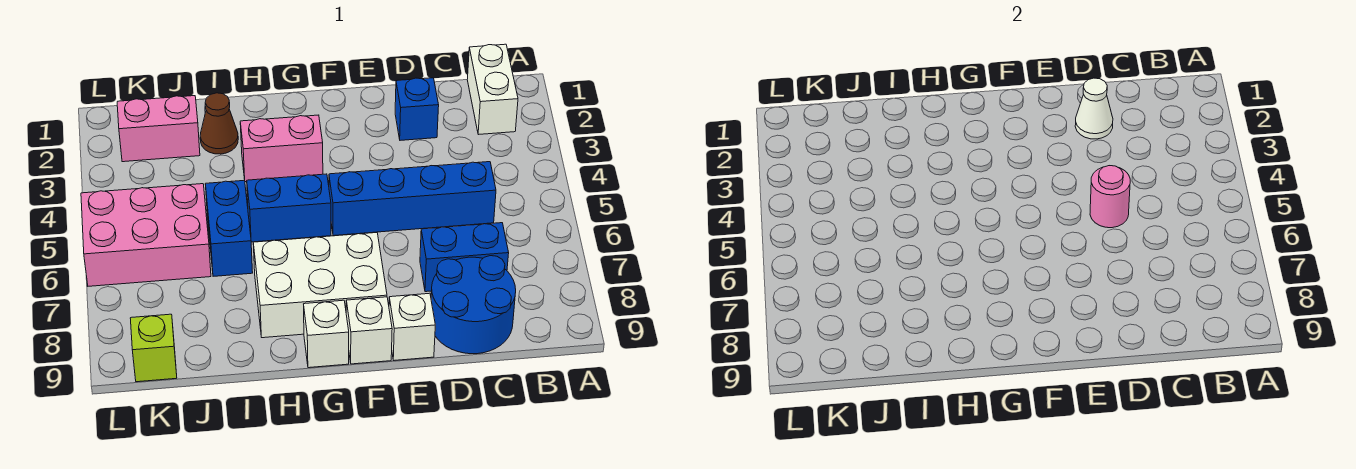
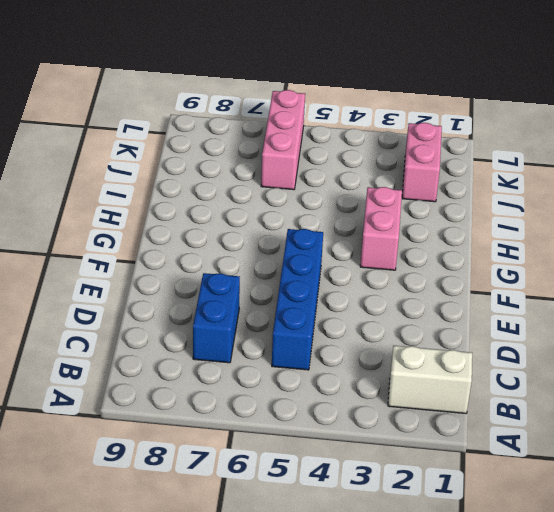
pink 1x3 brick [261,90,305,190] -> pink 2x3 brick [81,184,211,286]
none -> blue 2x2 round brick [431,256,516,354]
none -> blue 1x1 brick [395,78,439,140]
none -> white 1x1 brick [389,293,435,360]

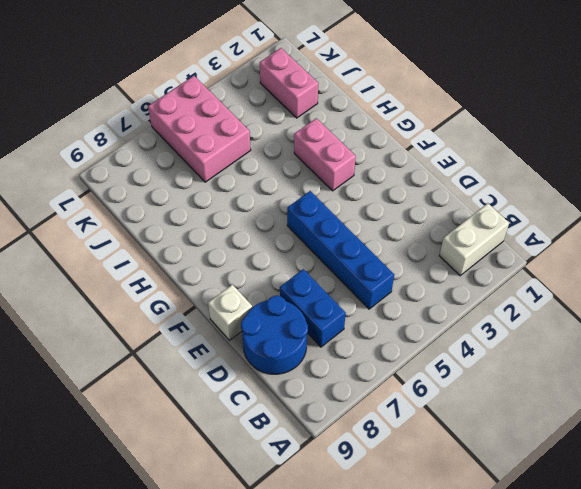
none -> blue 1x1 brick [395,78,439,140]
none -> white 2x3 brick [253,233,387,338]
none -> white 1x1 brick [346,297,392,364]

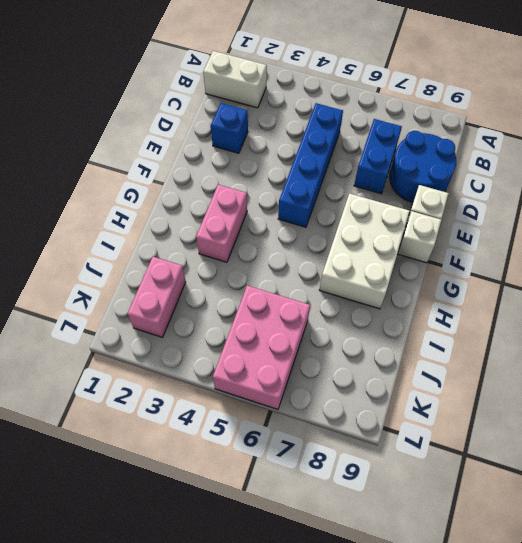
none -> blue 1x2 brick [247,174,331,242]
none -> white 1x1 brick [304,300,349,368]
none -> brown 1x1 cone [200,93,238,154]

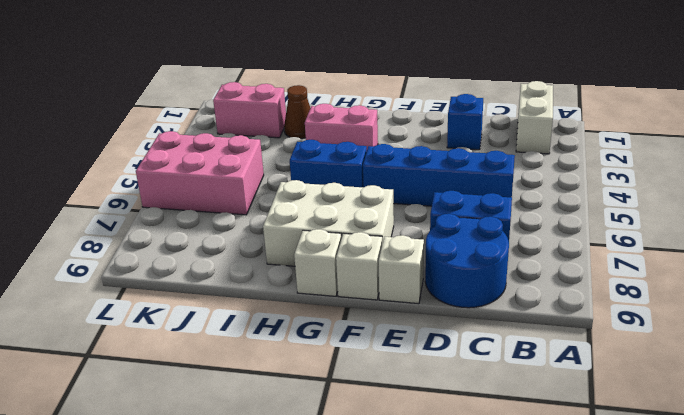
none -> blue 1x2 brick [205,180,253,276]
none -> lime 1x1 brick [130,314,177,382]
none -> white 1x1 cone [1075,78,1113,139]

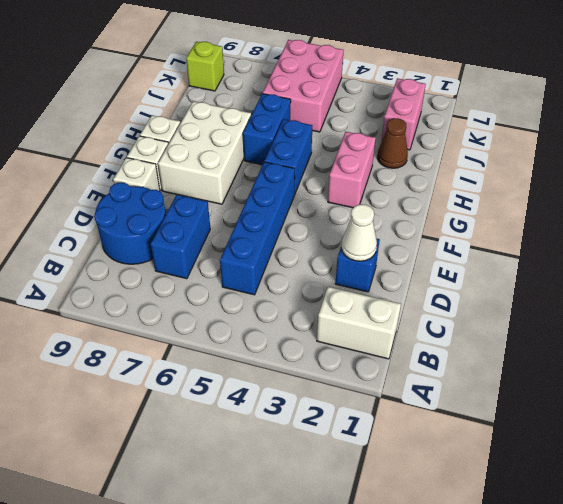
blue 1x2 brick [243,94,291,165] -> blue 1x2 brick turned to [205,180,253,276]
none -> pink 1x1 round brick [1090,166,1130,228]

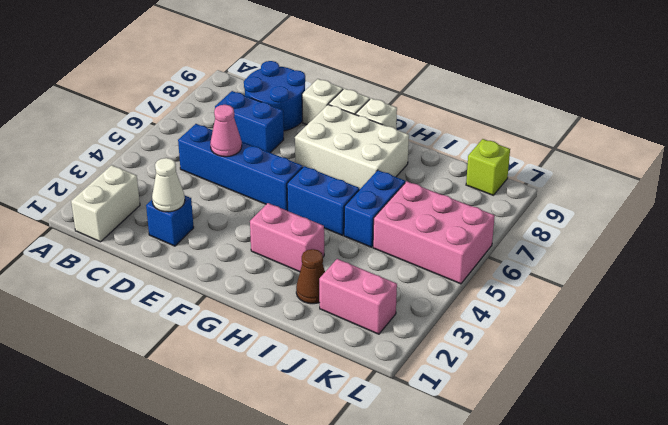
pink 1x1 cone [210,105,242,157] -> pink 1x1 round brick [1090,166,1130,228]

